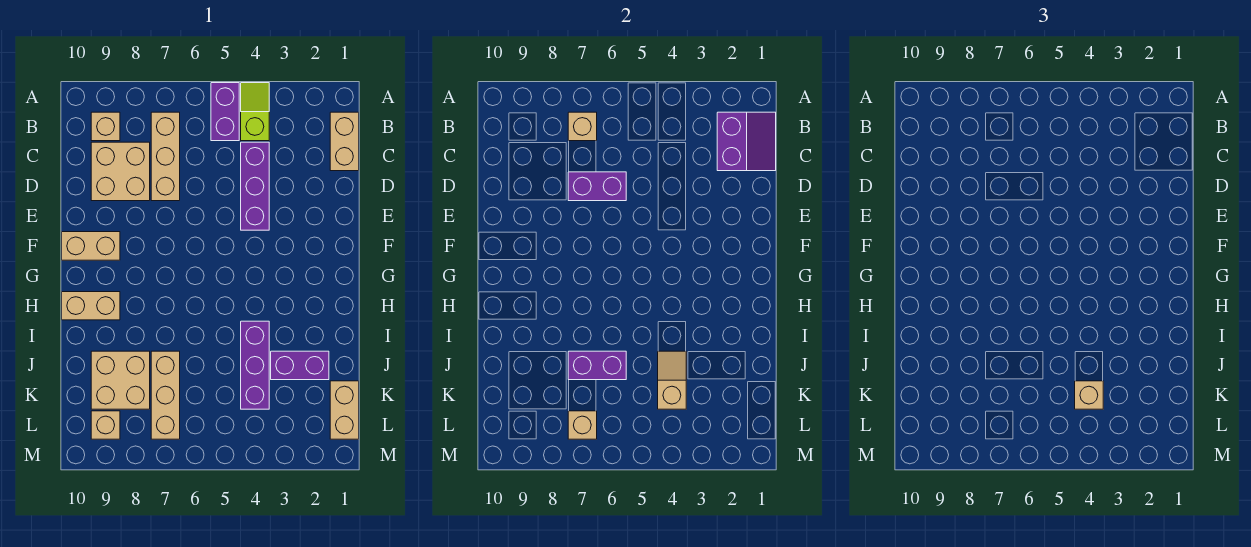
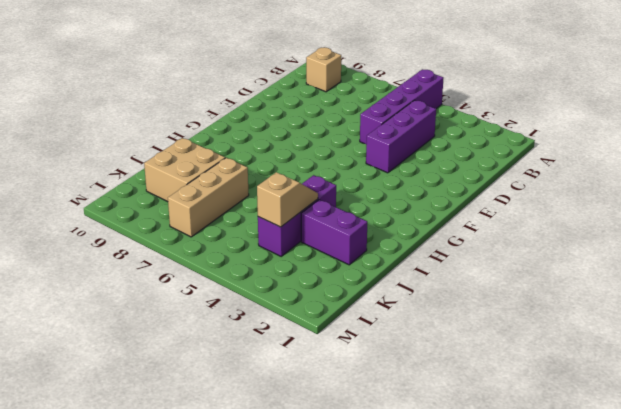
purple 1x4 brick [360,70,443,144] -> purple 1x2 brick [211,83,239,141]
none -> lime 1x2 slope [241,83,269,141]
none -> tan 1x2 brick [330,112,359,171]
none -> tan 1x3 brick [151,112,180,201]

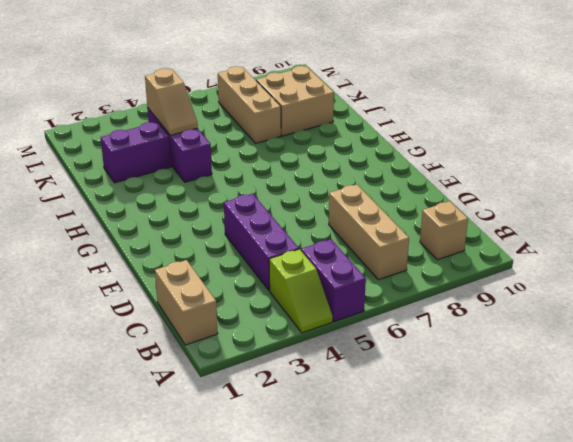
none -> tan 2x2 brick [91,142,150,201]
none -> tan 1x2 brick [62,232,120,260]
none -> tan 1x2 brick [62,292,120,320]

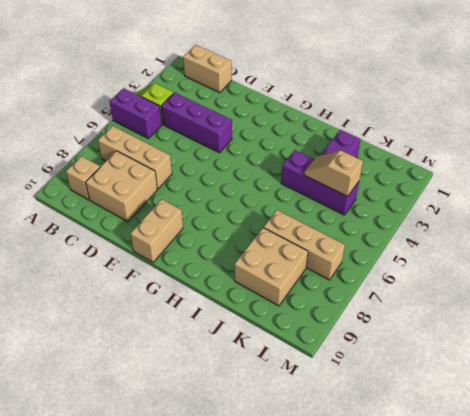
none -> tan 1x2 brick [62,292,120,320]
none -> tan 1x2 brick [330,381,359,439]
none -> tan 1x1 brick [91,411,120,439]

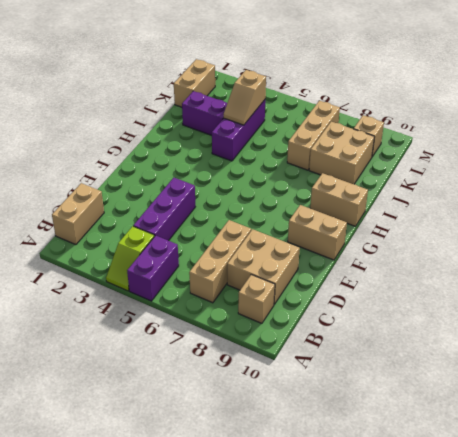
none -> purple 2x2 slope [717,112,776,171]
none -> tan 1x1 brick [568,112,597,141]
none -> purple 1x2 brick [568,172,626,201]

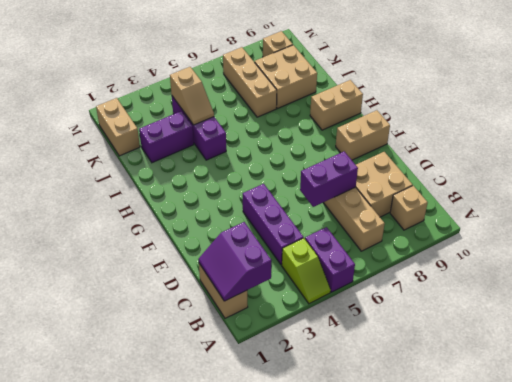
none -> tan 1x1 brick [568,112,597,141]
none -> purple 1x2 brick [568,351,626,380]
none -> tan 1x1 brick [568,411,597,439]

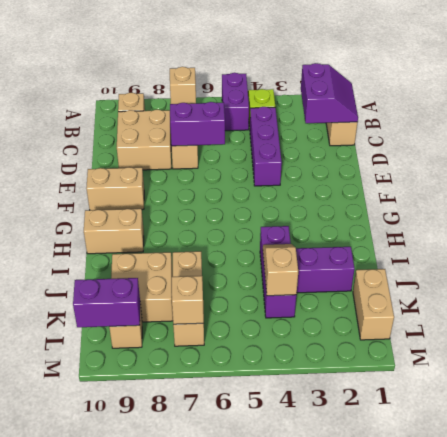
purple 1x2 brick [73,278,140,327] -> purple 1x2 brick moved to [568,351,626,380]
none -> tan 1x1 brick [1075,381,1103,409]

